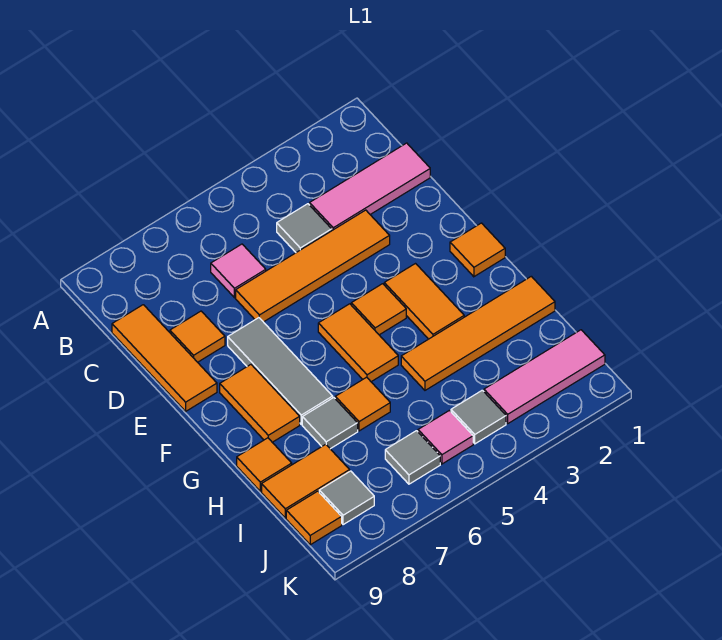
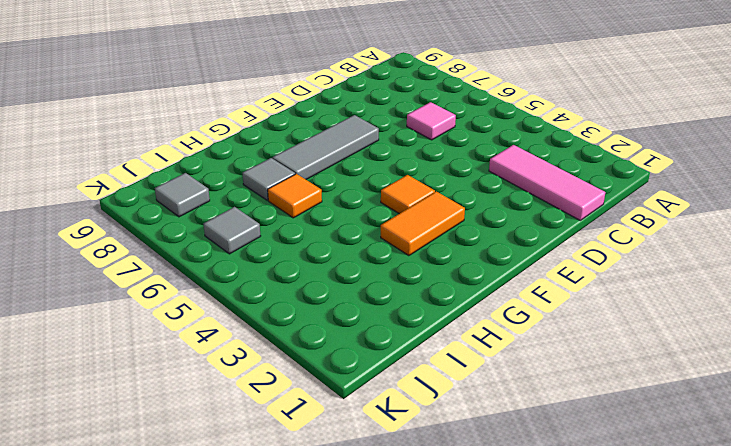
none -> grey 1x1 tile [277,204,332,252]
none -> orange 1x3 tile [112,305,217,411]
none -> orange 1x4 tile [236,210,390,322]

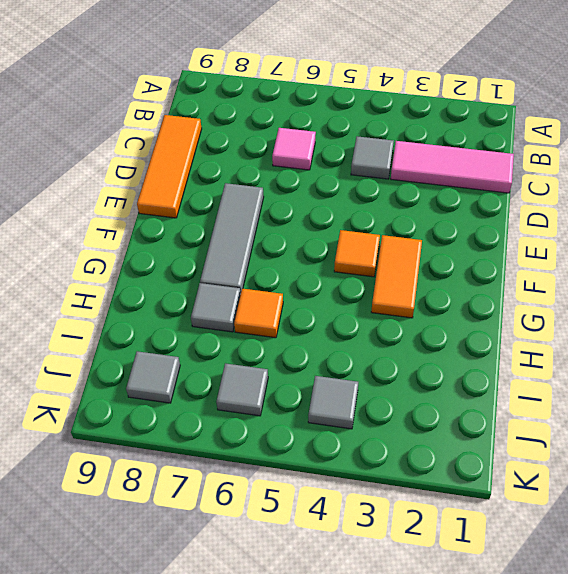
none -> orange 1x4 tile [236,210,390,322]
none -> orange 1x1 tile [170,311,225,362]
none -> orange 1x1 tile [450,223,505,277]

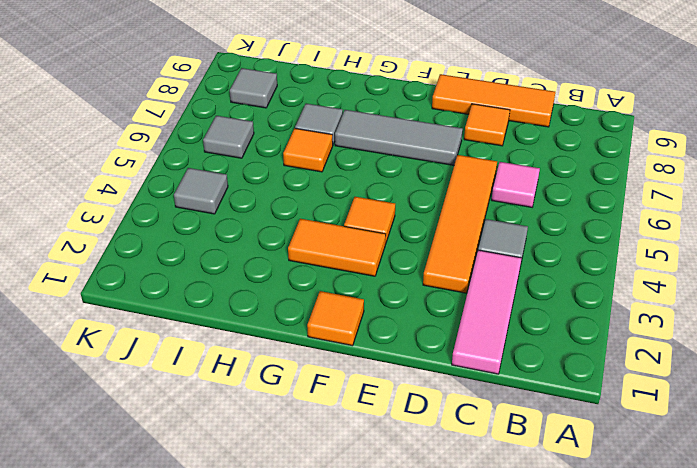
none -> orange 1x2 tile [318,304,398,382]
none -> orange 1x2 tile [220,365,300,442]
none -> orange 1x4 tile [401,276,555,390]

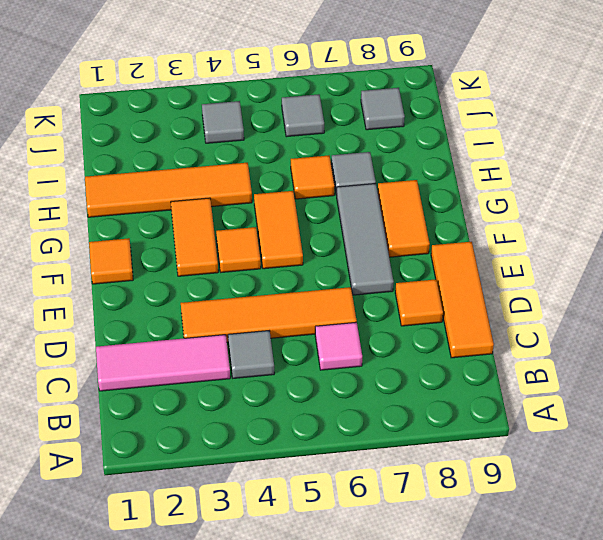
none -> orange 1x1 tile [237,438,292,491]
none -> orange 1x2 tile [262,444,350,518]
none -> pink 1x3 tile [484,330,605,423]

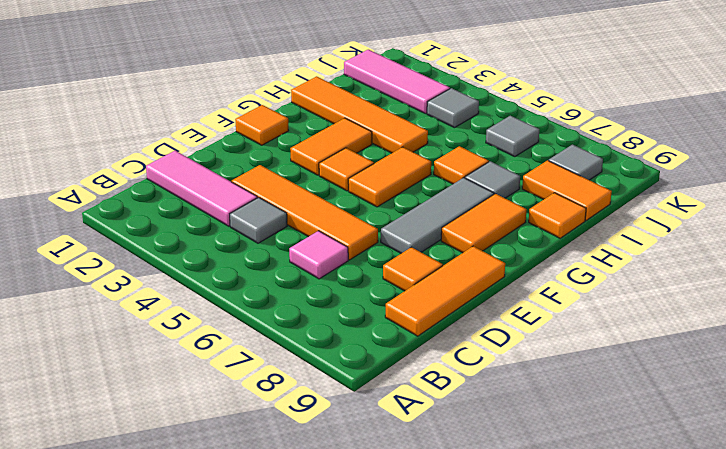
none -> pink 1x1 tile [418,410,473,464]
none -> orange 1x1 tile [286,491,342,545]

